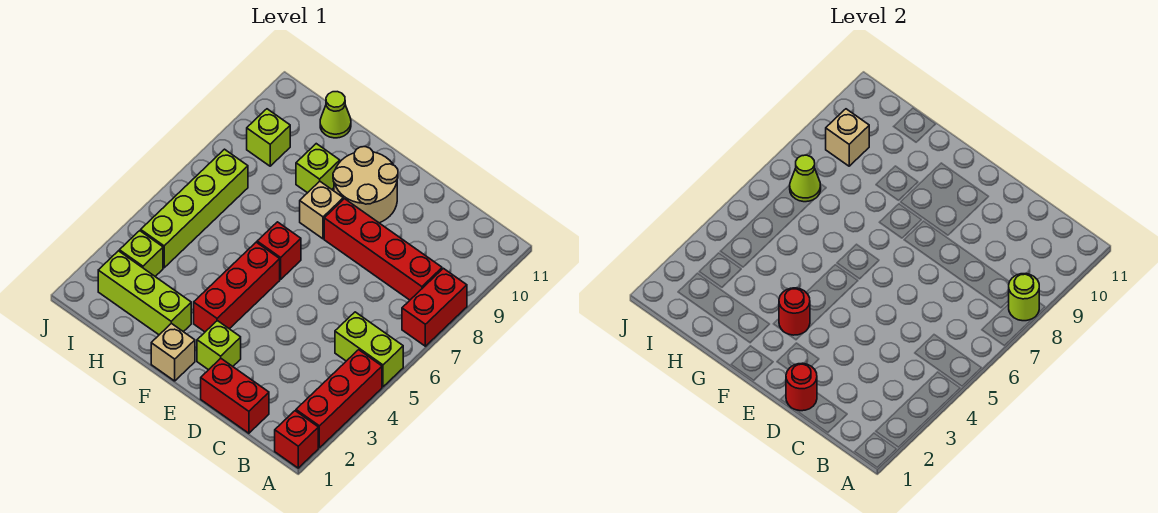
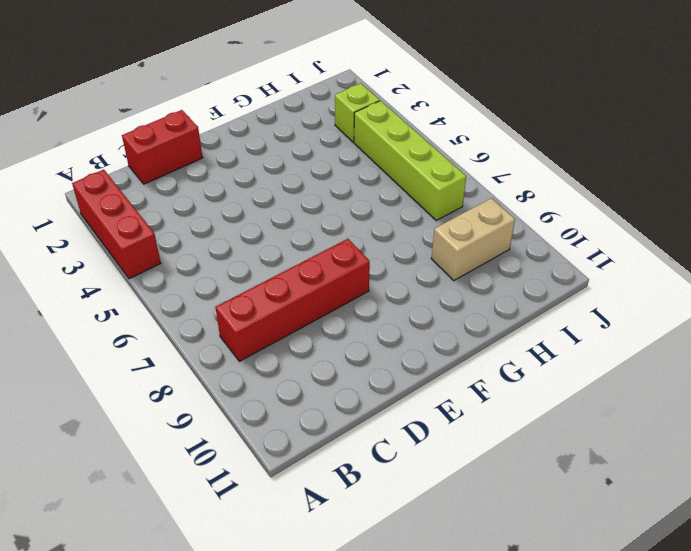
tan 1x2 brick [431,198,515,281] -> lime 1x1 brick [247,109,290,166]
none -> red 1x1 brick [275,411,318,468]
none -> lime 1x2 brick [335,312,403,387]
none -> red 1x2 brick [402,268,467,346]

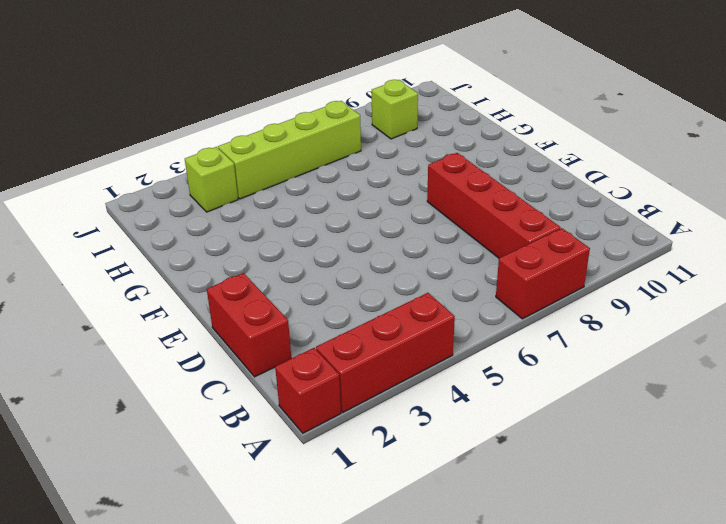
none -> lime 1x2 brick [335,312,403,387]
none -> lime 1x1 brick [197,321,241,370]
none -> tan 2x2 round brick [333,147,398,223]

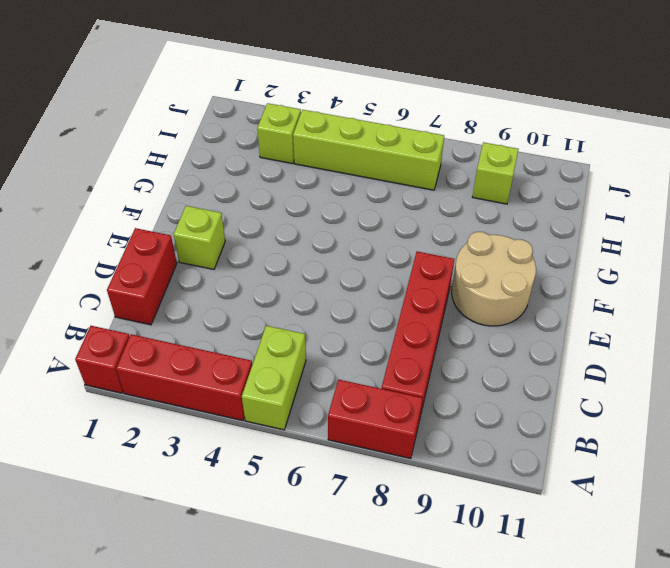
none -> tan 1x1 brick [151,323,195,381]
none -> red 1x3 brick [194,242,280,332]
none -> red 1x1 brick [257,222,301,279]

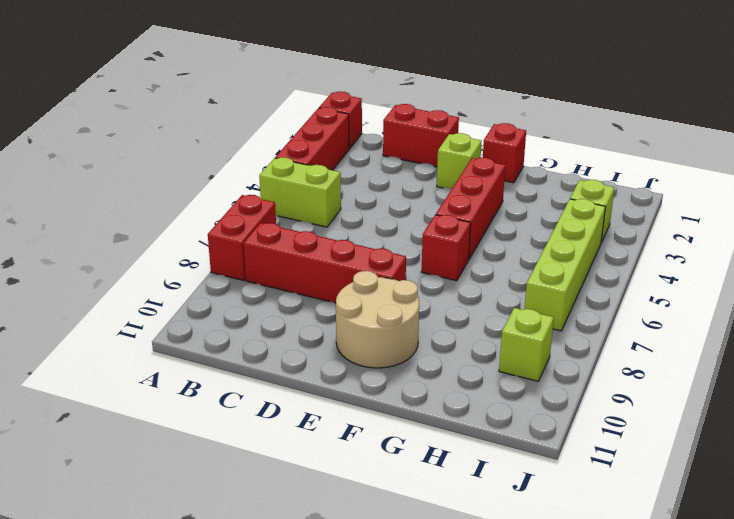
red 1x1 brick [483,123,526,183] -> tan 1x1 brick [151,323,195,381]
none -> tan 1x1 brick [300,181,343,239]
none -> lime 1x3 brick [98,251,191,335]
none -> lime 1x1 brick [296,144,340,193]

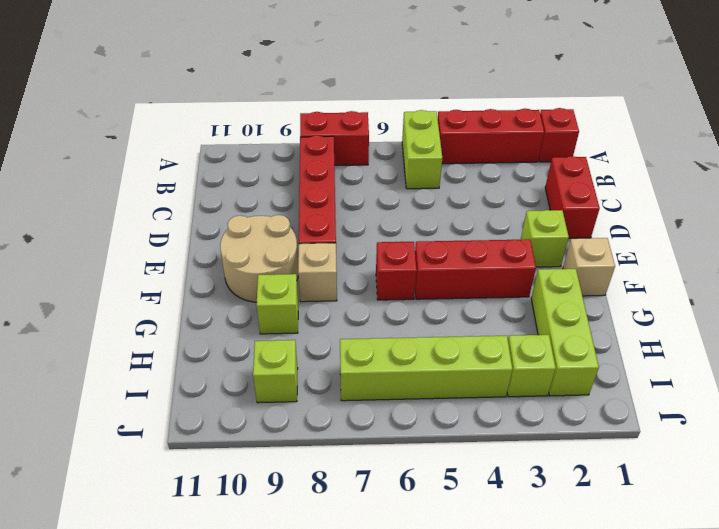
none -> lime 1x1 cone [320,92,351,138]
none -> lime 1x1 round brick [1009,274,1039,321]
none -> red 1x1 round brick [786,363,817,411]

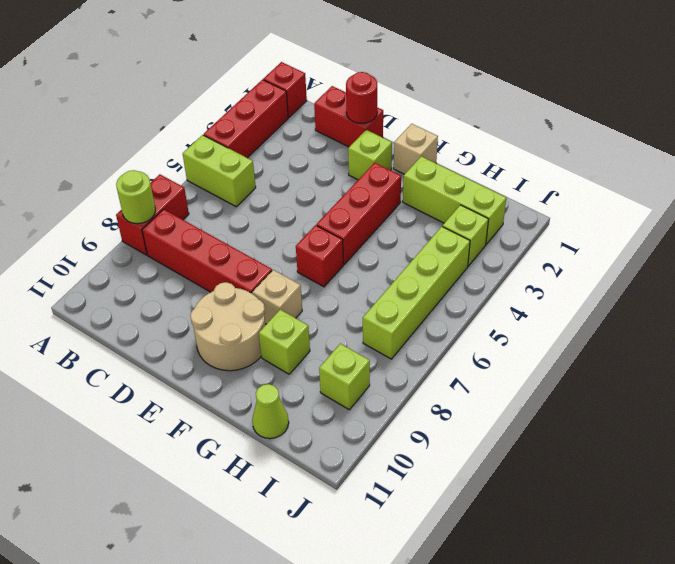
none -> red 1x1 round brick [779,288,810,335]
none -> lime 1x1 cone [790,155,821,202]
none -> tan 1x1 brick [826,109,869,166]

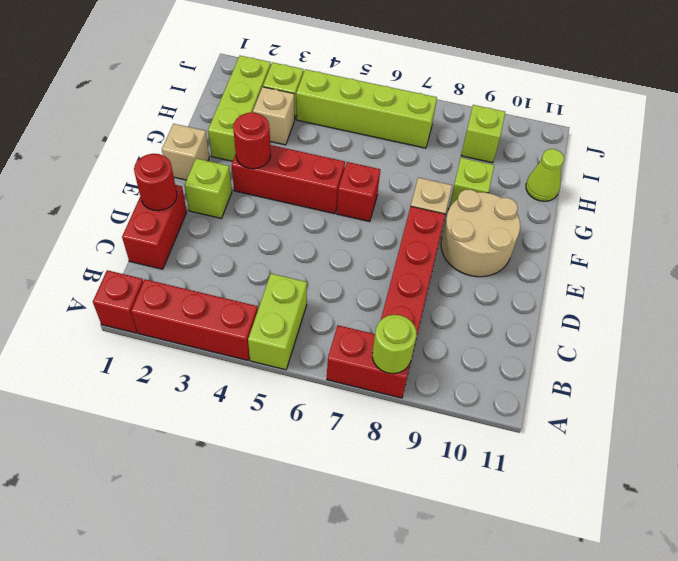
tan 1x1 brick [253,87,295,145] -> tan 1x1 brick moved to [826,109,869,166]
none -> lime 1x1 cone [790,155,821,202]

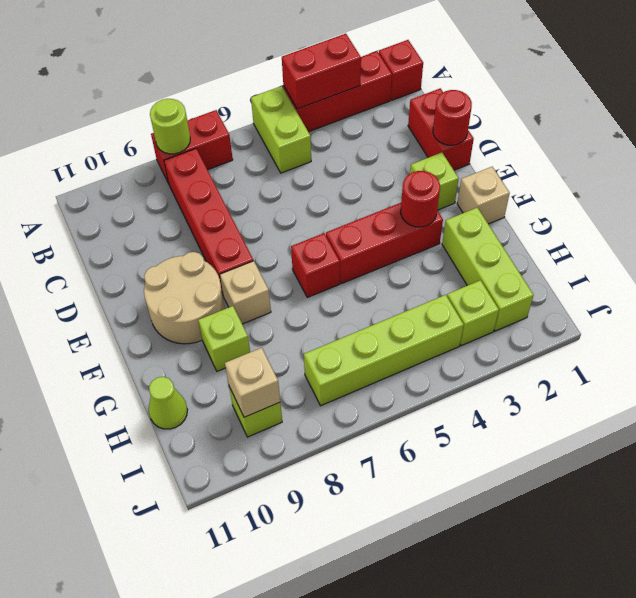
red 1x2 brick [282,34,361,109] -> none
none -> lime 1x1 cone [790,155,821,202]

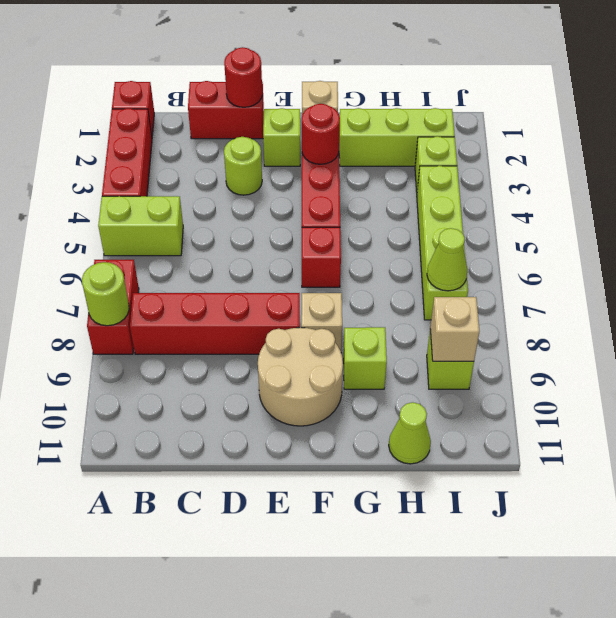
lime 1x1 round brick [224,137,262,195] -> none

